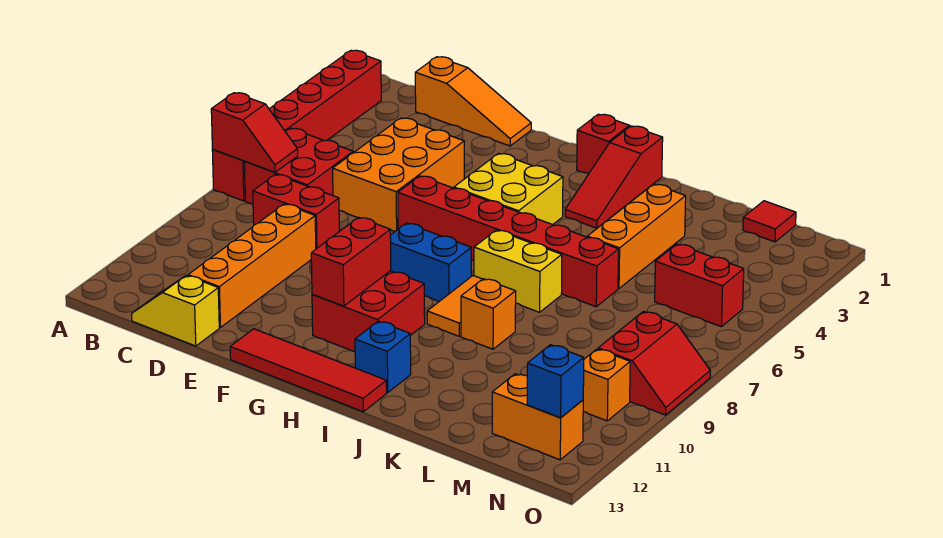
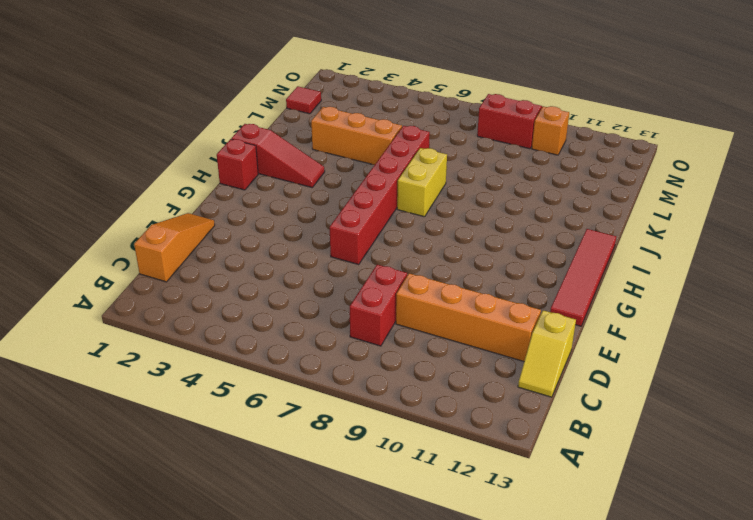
none -> red 1x6 brick [212,50,381,201]
none -> red 2x2 brick [244,128,353,204]
none -> orange 2x3 brick [333,118,464,231]

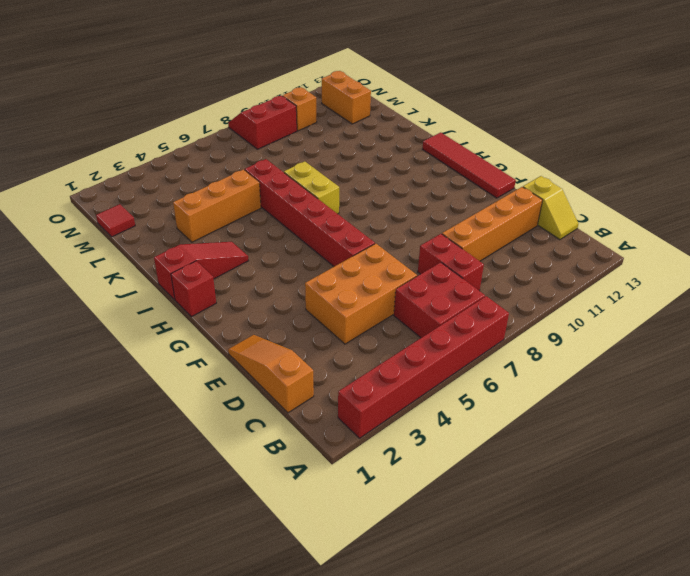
none -> yellow 2x2 brick [454,153,563,225]
none -> blue 1x2 brick [390,223,471,301]
none -> red 2x2 brick [312,271,425,351]

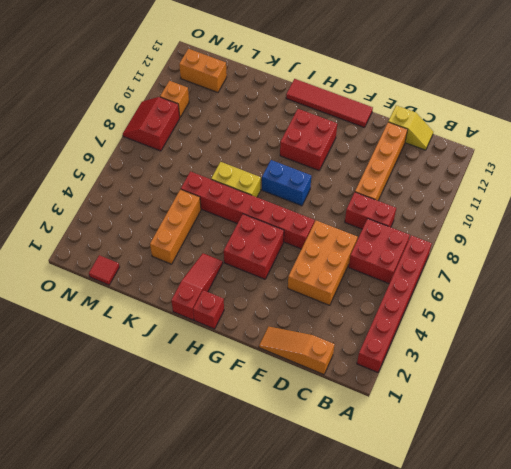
red 2x2 brick [224,214,284,279] -> yellow 2x2 brick [454,153,563,225]
none -> orange 1x2 tile [427,276,482,336]
none -> blue 1x1 brick [355,321,411,393]
none -> orange 1x1 brick [461,279,516,349]

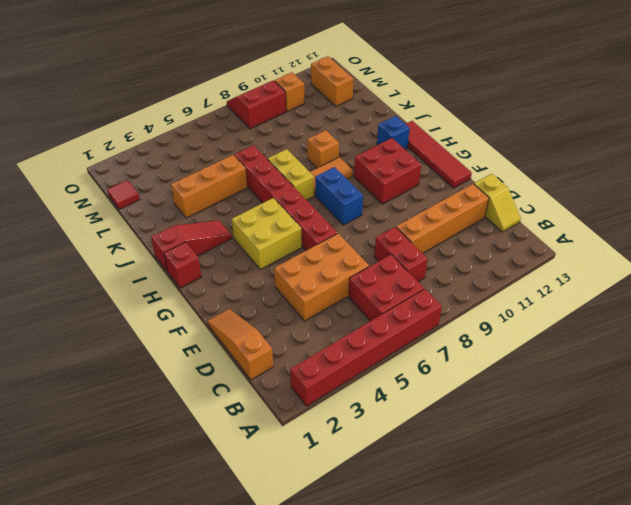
none -> red 1x2 brick [655,244,744,327]
none -> red 1x2 slope [211,93,298,172]
none -> red 1x2 brick [311,217,391,306]

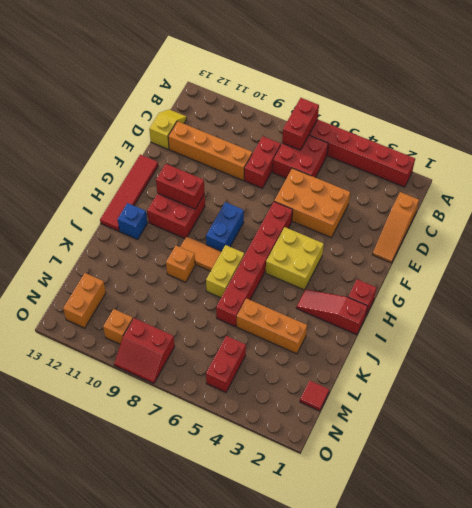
red 1x2 brick [282,98,319,150] -> red 1x2 slope [211,93,298,172]
none -> blue 1x1 brick [527,345,584,418]

